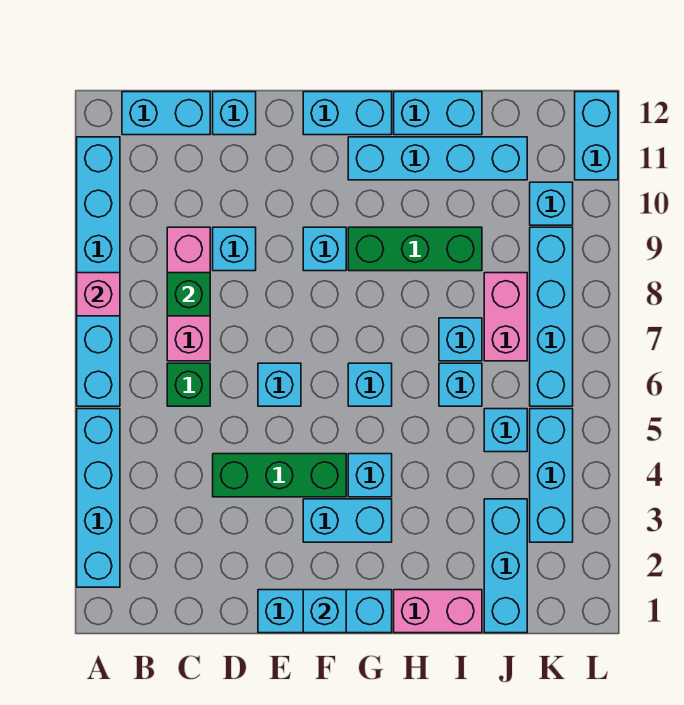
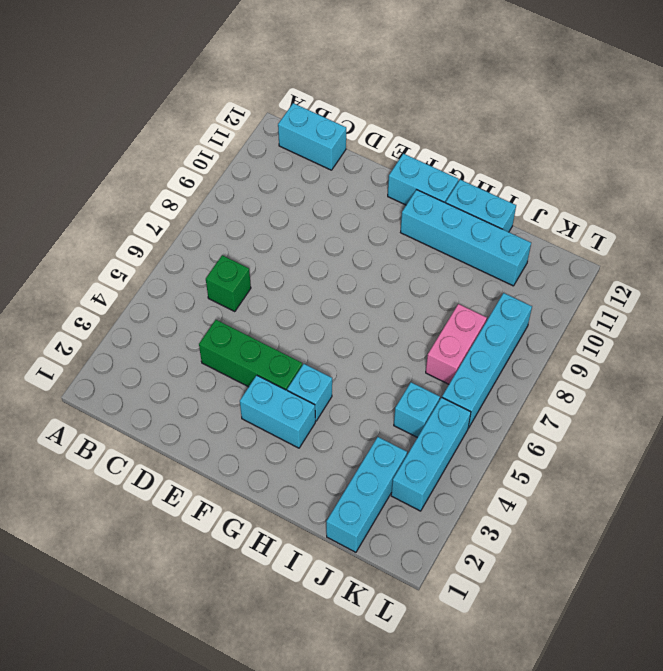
none -> cyan 1x4 brick [77,409,120,587]
none -> cyan 1x6 brick [77,137,120,406]
none -> pink 1x3 brick [167,227,210,361]
none -> cyan 1x1 brick [213,227,256,271]

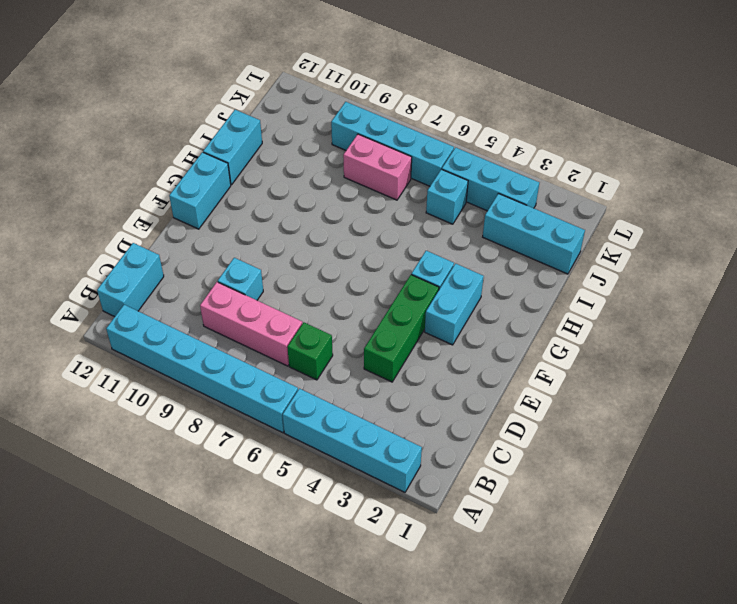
none -> cyan 1x1 brick [213,92,256,135]
none -> cyan 1x3 brick [258,590,392,633]
none -> cyan 1x1 brick [258,363,301,406]
none -> cyan 1x1 brick [303,227,346,271]

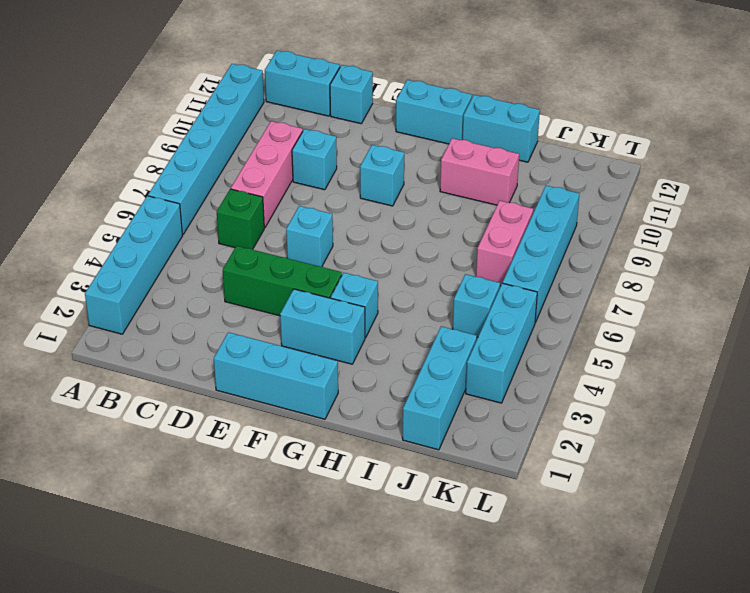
pink 1x2 brick [440,138,519,205] -> pink 1x2 brick moved to [394,590,482,633]
none -> cyan 1x1 brick [348,363,392,406]
none -> green 1x3 brick [348,227,482,271]
none -> cyan 1x4 brick [348,137,527,180]
none -> cyan 1x1 brick [439,363,482,406]

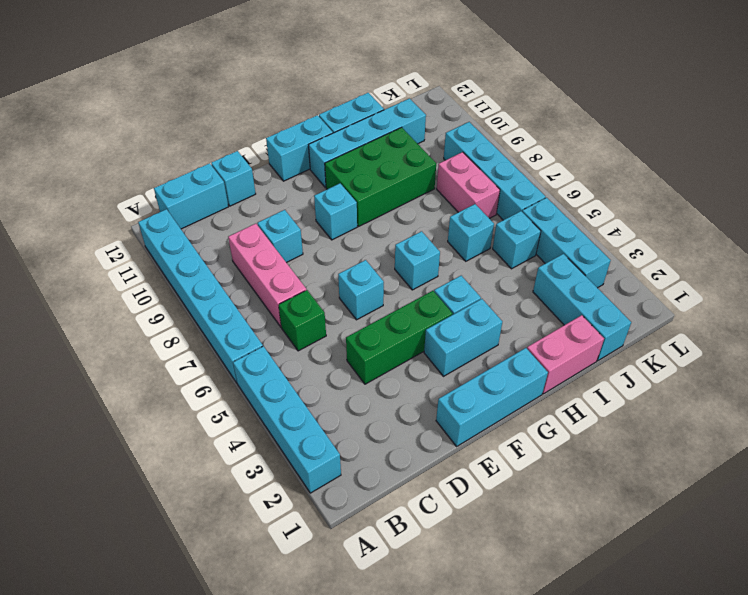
green 2x3 brick [325,127,436,226] -> green 1x3 brick [348,227,482,271]
none -> cyan 1x1 brick [439,318,482,361]
none -> cyan 1x1 brick [530,182,573,225]
none -> cyan 1x2 brick [575,92,618,180]
none -> pink 1x1 brick [77,273,120,316]

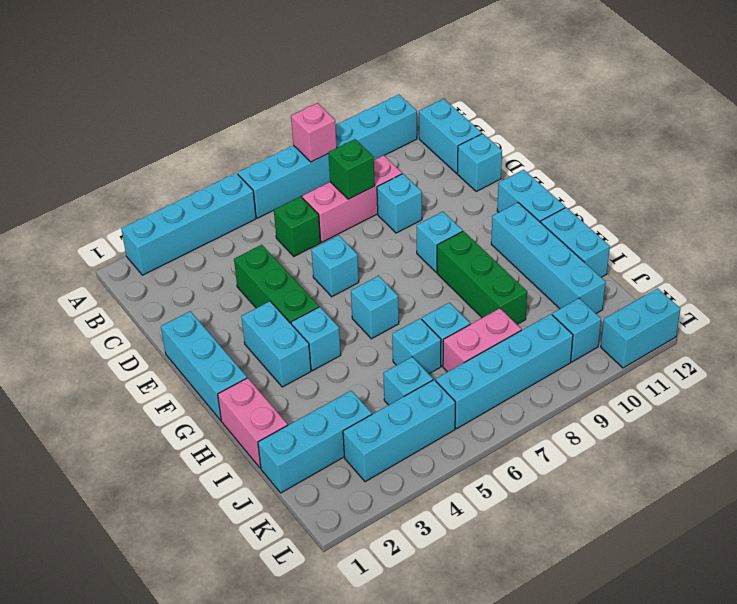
none -> cyan 1x1 brick [303,590,346,633]

